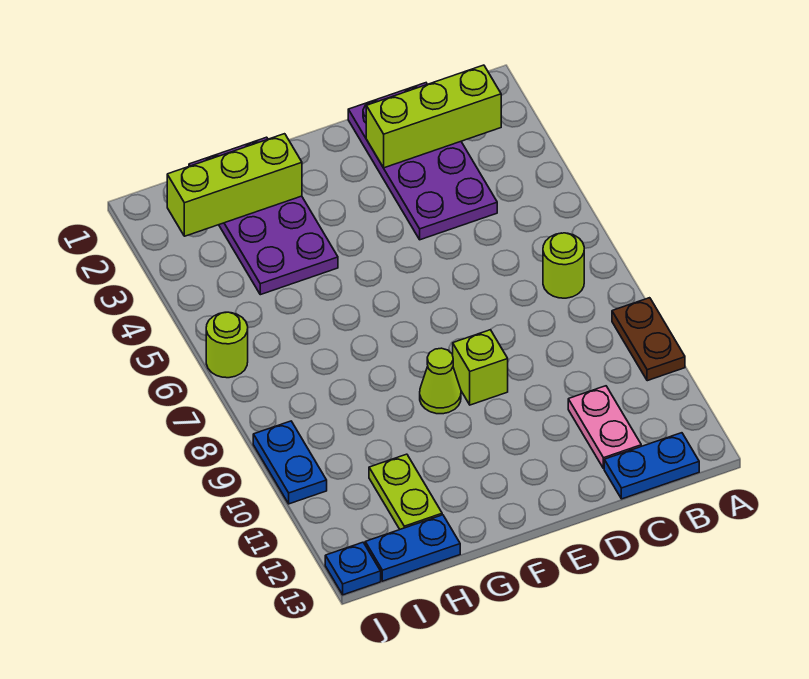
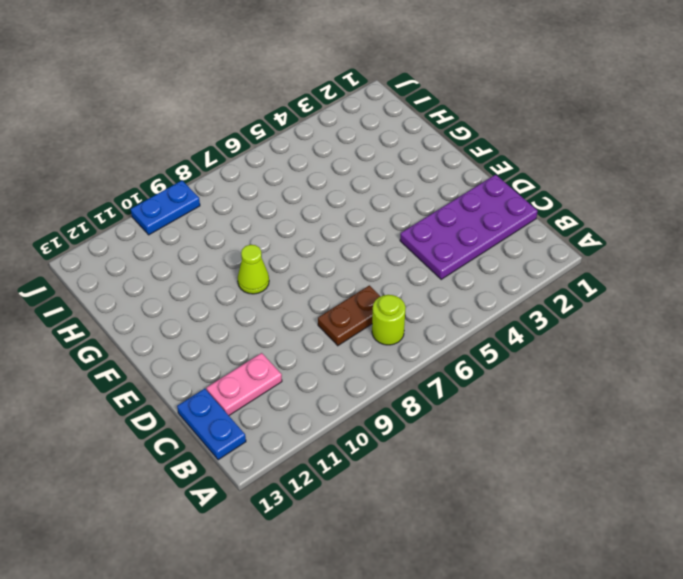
brown 1x2 plate [318,285,381,346] -> brown 1x2 plate moved to [612,298,685,381]
none -> lime 1x1 brick [452,330,508,405]
none -> purple 2x4 plate [189,137,338,295]
none -> lime 1x2 plate [369,454,442,529]

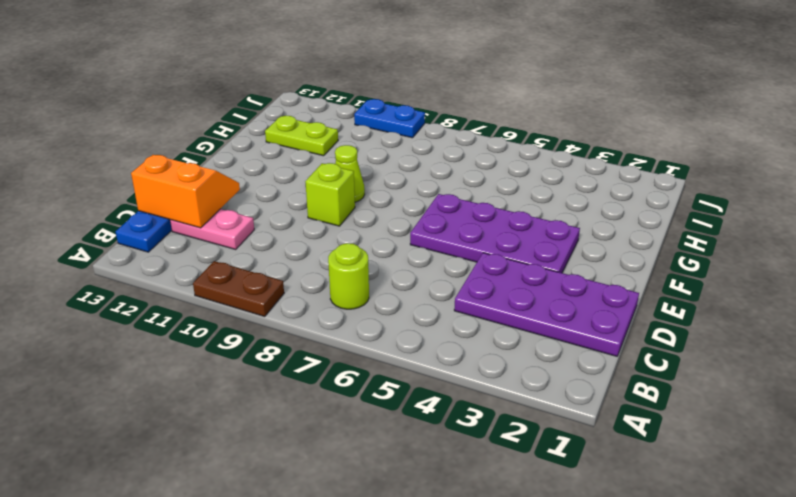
orange 2x2 slope [131,155,240,228] -> none
purple 2x4 plate [410,194,580,273] -> purple 2x4 plate moved to [189,137,338,295]
none -> blue 1x2 plate [365,515,460,581]
none -> lime 1x1 round brick [206,312,248,378]
none -> blue 1x1 plate [325,542,381,595]

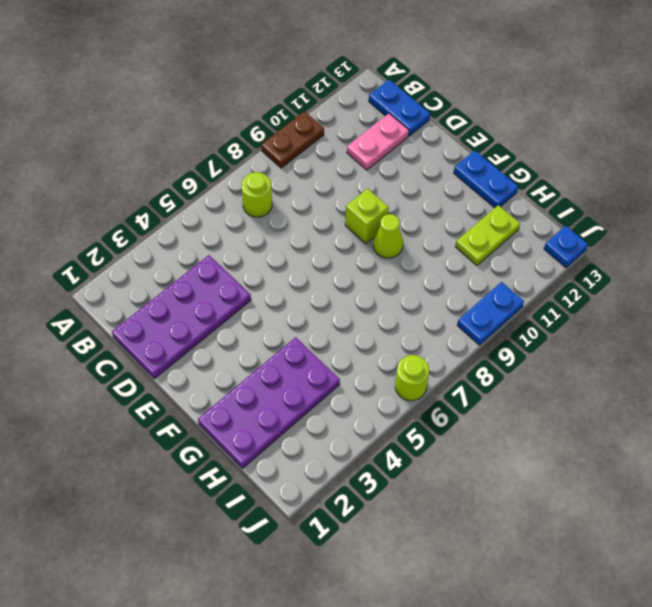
blue 1x2 plate [454,150,518,208] -> blue 1x2 plate moved to [365,515,460,581]
none -> lime 1x3 brick [366,65,501,168]
none -> lime 1x3 brick [167,134,302,236]

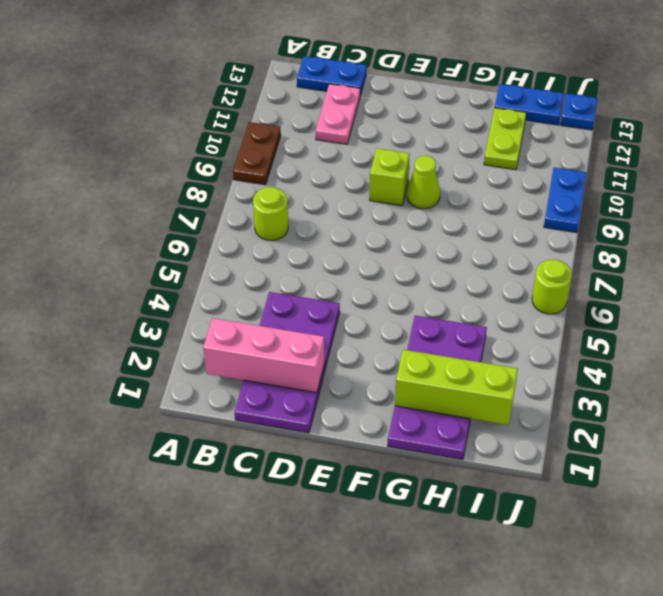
pink 1x3 brick [203,318,325,392] -> lime 1x3 brick [366,65,501,168]

